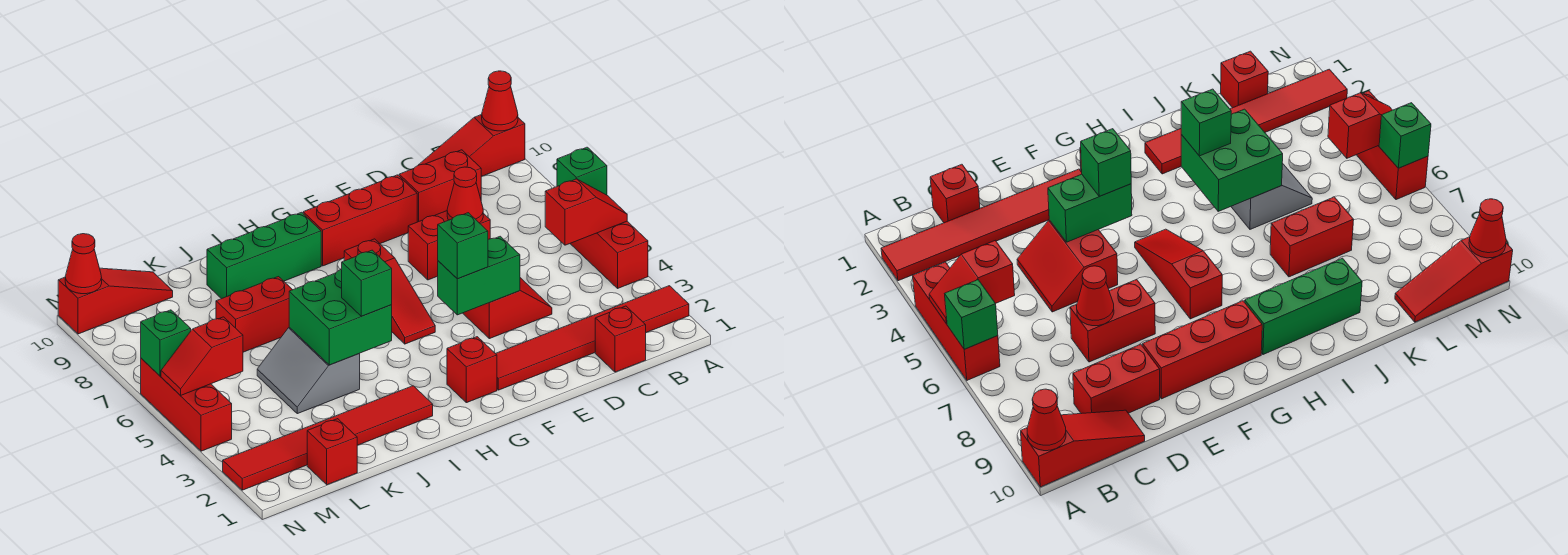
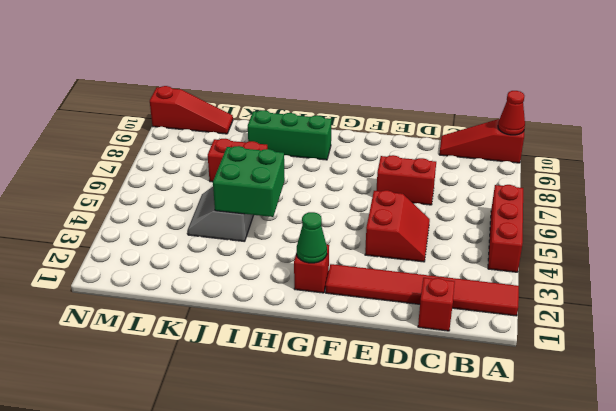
green 1x1 cone [297,212,327,263] -> none
none -> red 1x2 brick [399,150,481,222]
none -> red 1x3 brick [303,175,417,266]
none -> red 1x3 slope [344,239,435,344]

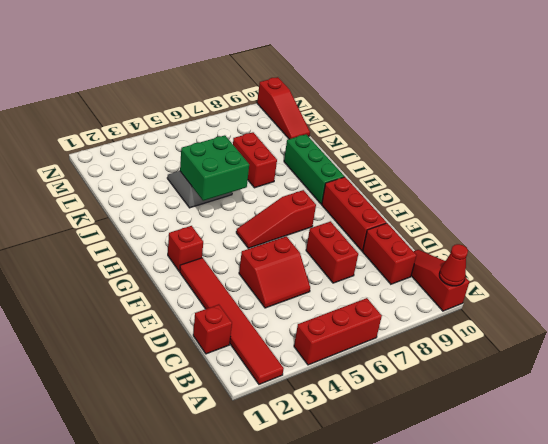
none -> red 1x6 tile [223,386,433,490]
none -> red 1x1 brick [307,419,357,485]
none -> red 1x3 brick [141,358,232,451]

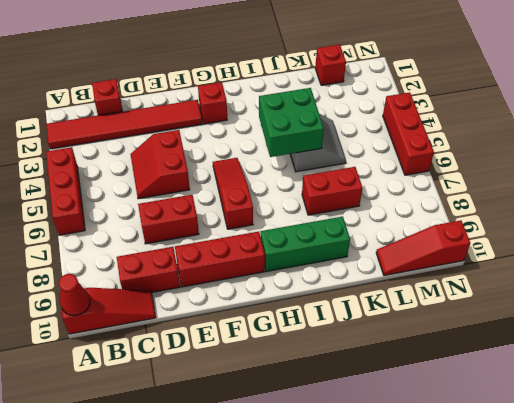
none -> red 1x6 tile [223,386,433,490]
none -> red 1x2 slope [545,179,627,245]
none -> green 1x1 brick [557,147,607,195]

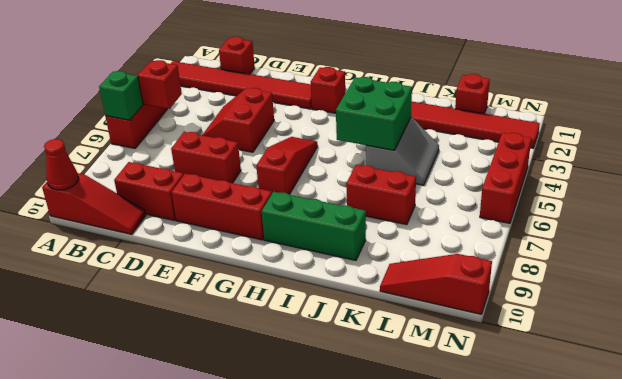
none -> red 1x1 cone [447,167,483,223]
none -> green 1x2 brick [438,236,520,315]
none -> red 1x2 slope [161,317,243,396]

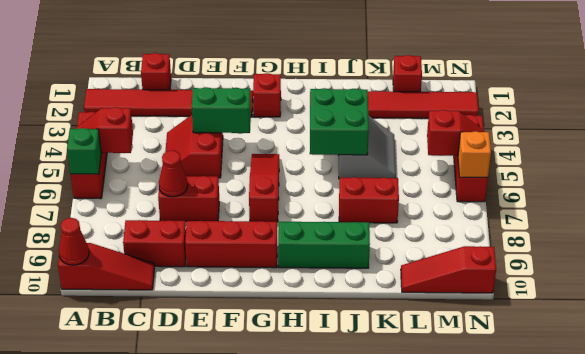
orange 1x1 brick [458,131,491,177] -> green 1x1 brick [141,310,191,376]
none -> red 1x1 cone [65,234,102,294]
none -> green 1x1 brick [438,213,488,279]
none -> green 1x1 brick [342,250,392,316]

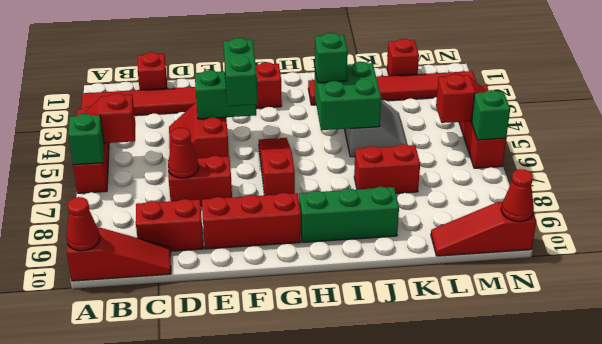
green 1x2 brick [223,38,258,106] -> green 1x1 brick [438,213,488,279]

